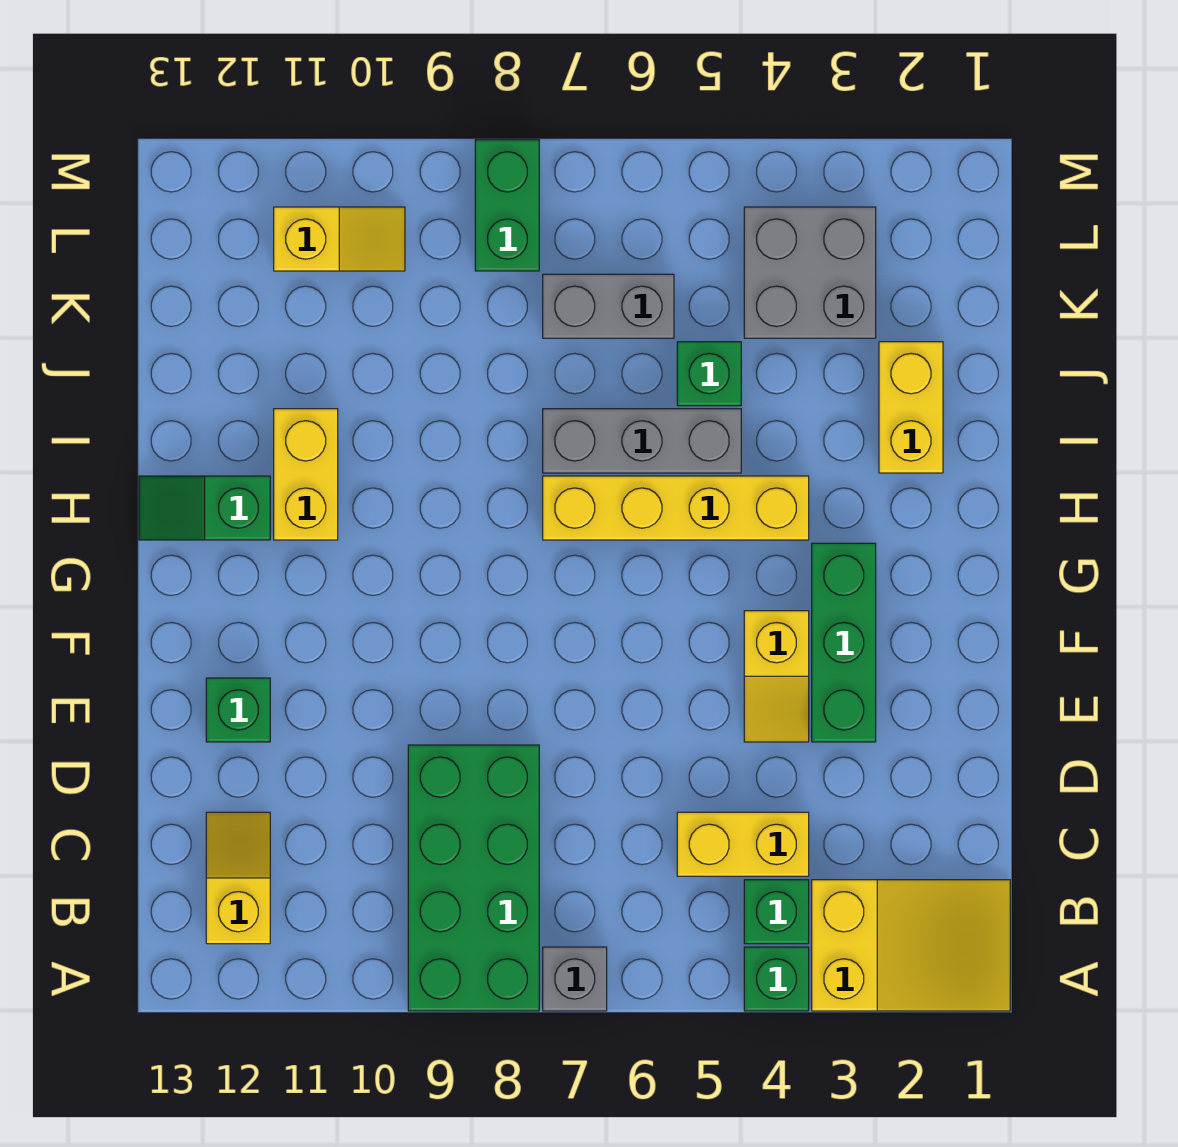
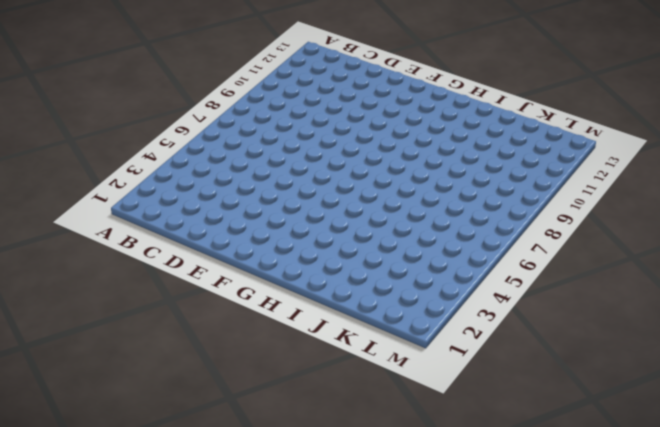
none -> yellow 2x3 slope [812,880,1010,1011]
none -> green 1x1 brick [744,947,809,1011]
none -> grey 1x1 brick [543,947,607,1011]

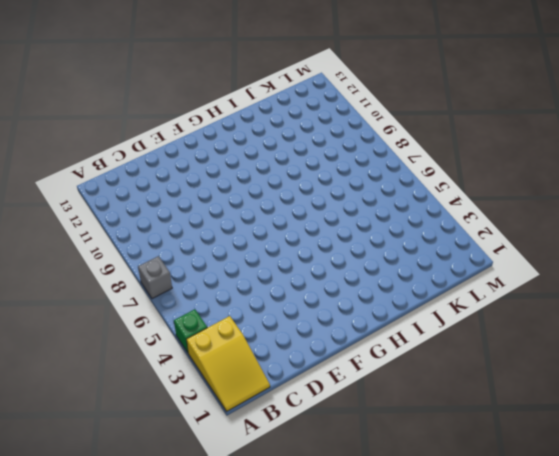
none -> green 2x4 brick [408,745,539,1011]
none -> green 1x1 brick [744,880,809,944]
none -> yellow 1x2 slope [206,812,270,944]

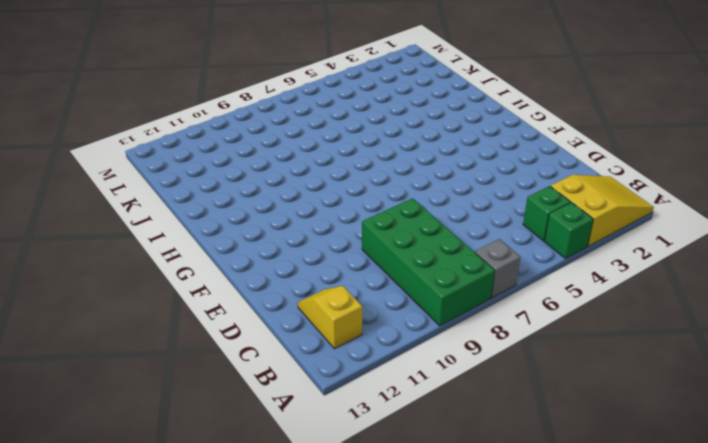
none -> yellow 1x2 brick [677,812,809,876]
none -> green 1x3 brick [812,543,876,742]
none -> yellow 1x2 slope [744,611,809,742]

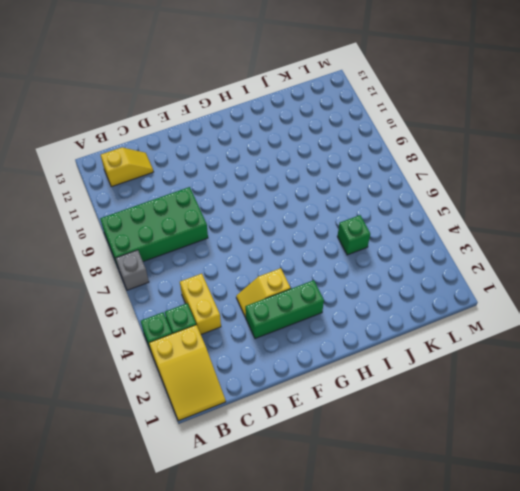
none -> green 1x1 brick [206,678,270,742]
none -> yellow 1x4 brick [543,476,809,540]
none -> yellow 1x2 brick [274,409,338,540]

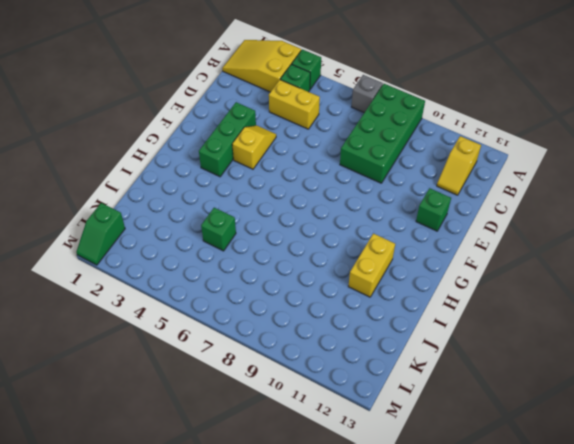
green 1x2 slope [76,203,125,265] -> green 1x2 slope turned to [139,476,270,540]
none -> yellow 1x4 brick [543,476,809,540]
none -> yellow 1x2 brick [879,342,943,473]
none -> grey 1x3 brick [543,409,741,473]

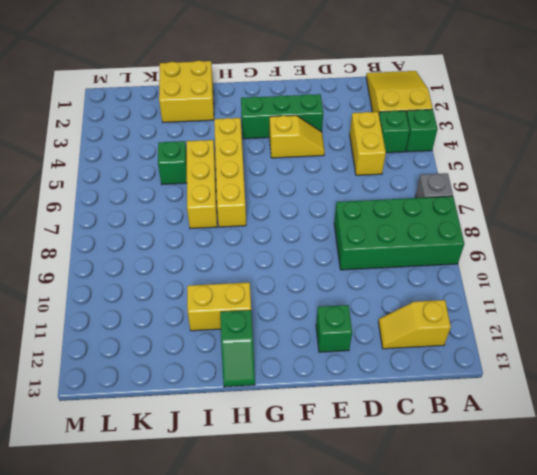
yellow 2x2 brick [159,61,214,122] -> yellow 1x2 brick [879,342,943,473]
yellow 1x3 brick [187,140,217,229] -> grey 1x3 brick [543,409,741,473]
none -> grey 2x2 brick [744,207,876,338]
none -> grey 1x2 brick [543,274,674,338]
none -> green 1x2 brick [475,140,539,271]

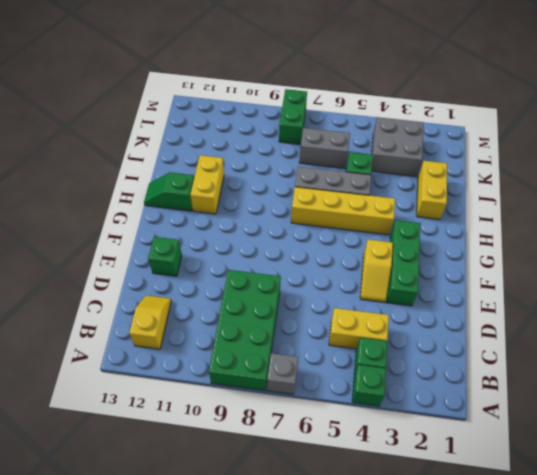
none -> yellow 2x3 slope [812,880,1010,1011]
none -> yellow 1x2 slope [274,207,405,271]

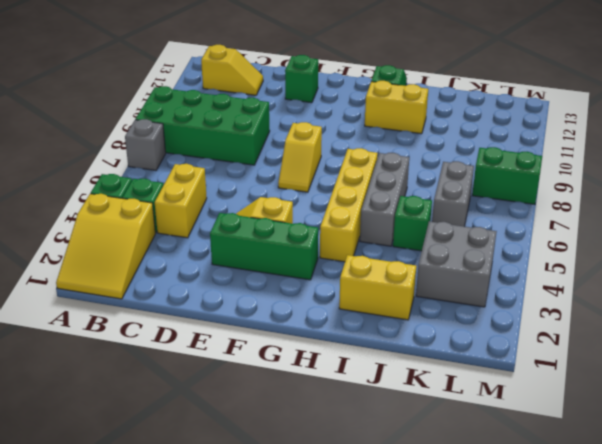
yellow 1x2 slope [278,122,322,192] -> yellow 1x2 slope moved to [274,207,405,271]

